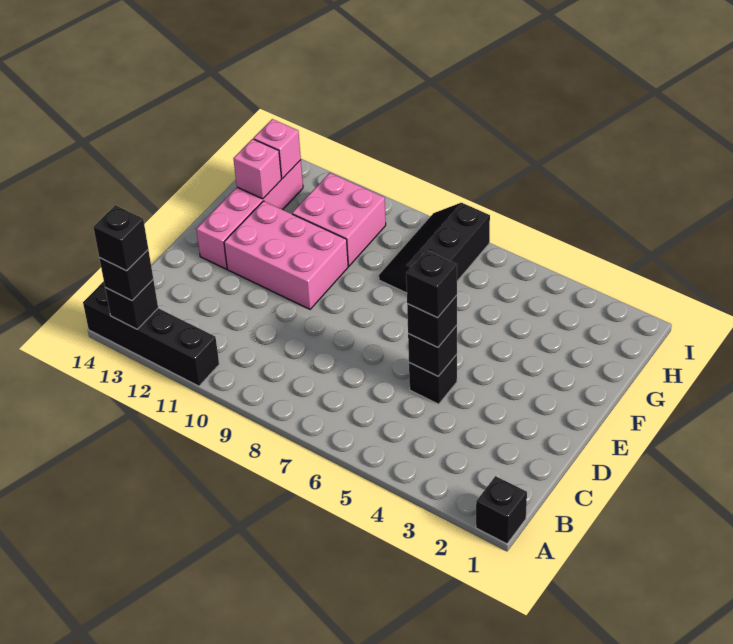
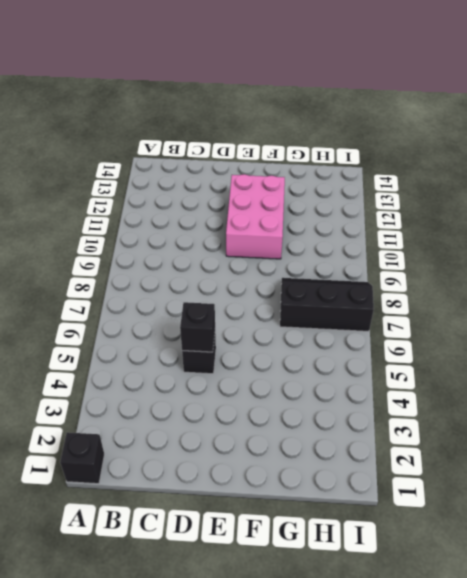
none -> black 1x4 brick [83,281,219,386]
none -> pink 1x4 brick [196,160,303,269]
none -> pink 2x2 brick [292,173,386,266]

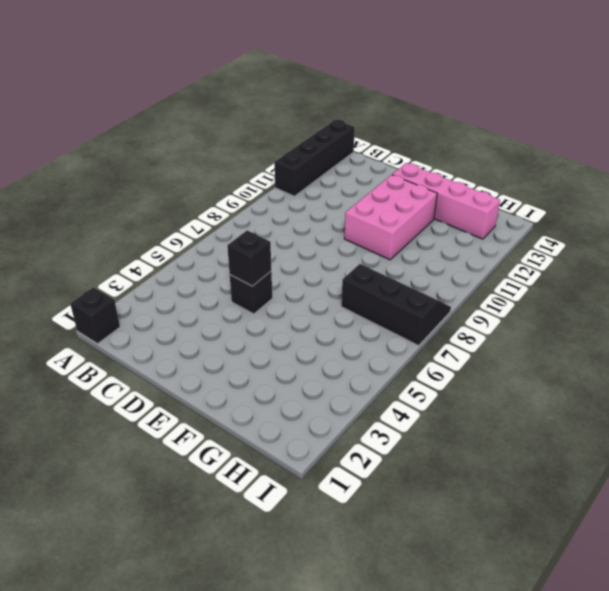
none -> pink 2x2 brick [292,173,386,266]
none -> black 1x1 brick [105,279,158,329]
none -> pink 1x1 brick [233,139,282,199]

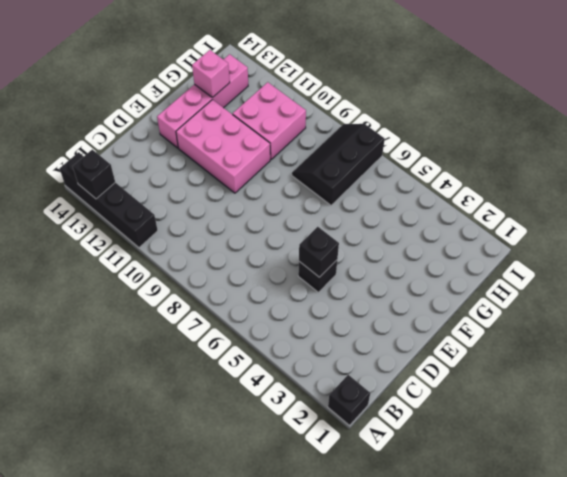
none -> pink 1x1 brick [253,119,301,178]
none -> black 1x1 brick [99,250,153,300]
none -> black 1x1 brick [407,295,457,347]

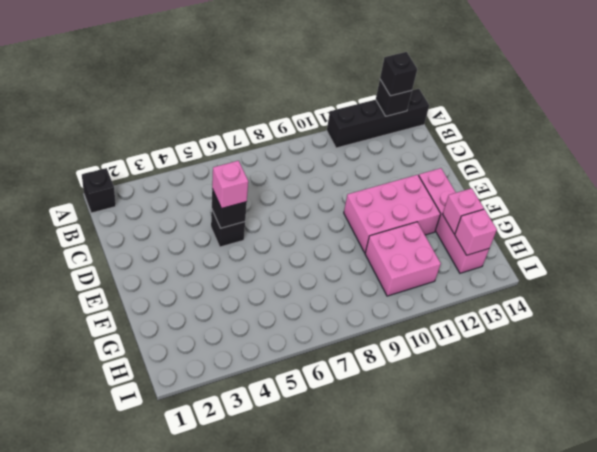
pink 1x1 brick [212,161,248,209] -> black 1x1 brick [407,295,457,347]
none -> black 2x3 slope [379,203,490,293]
none -> black 1x1 brick [93,205,148,271]
none -> black 1x1 brick [406,250,457,318]

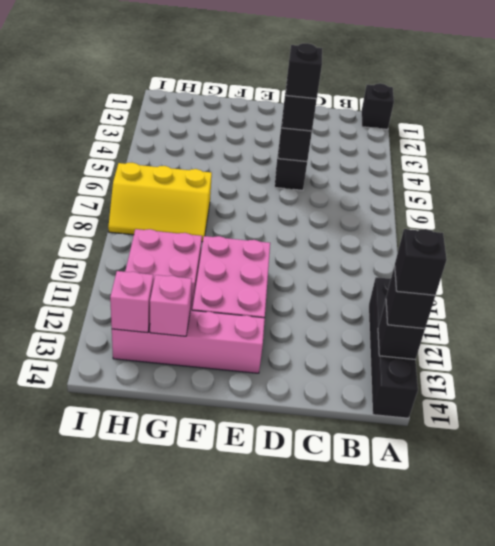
yellow 2x3 slope [108,163,212,242] -> black 2x3 slope [379,203,490,293]

